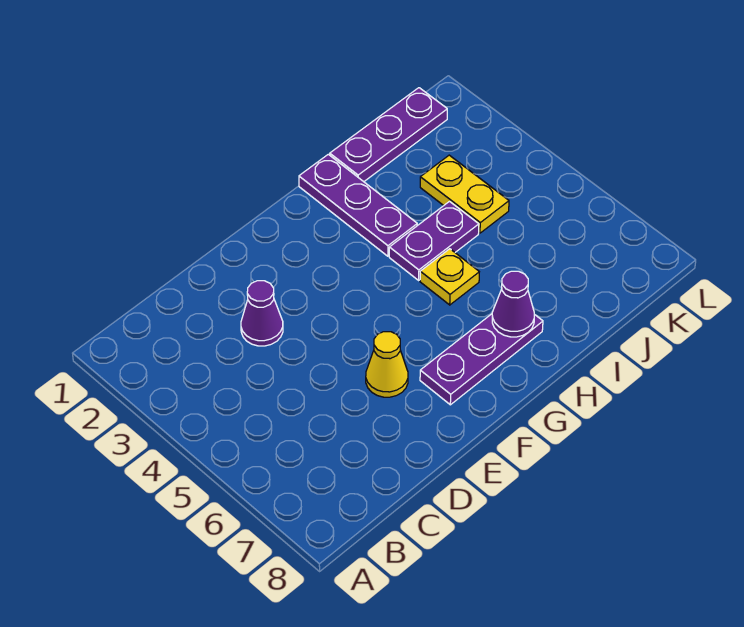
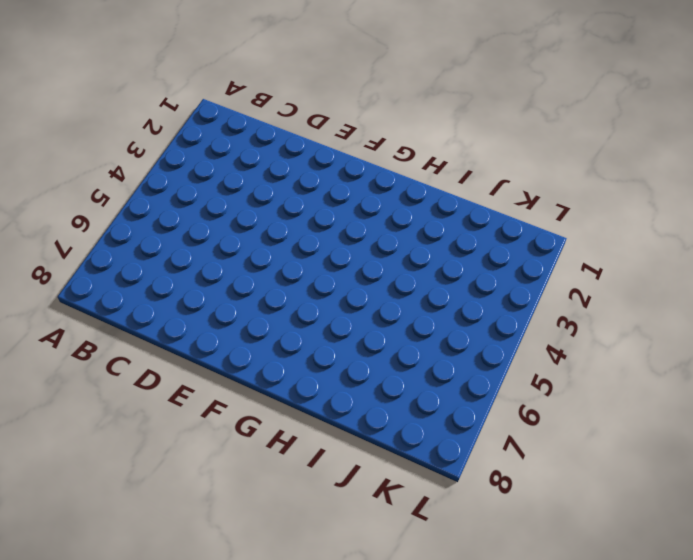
none -> purple 1x1 cone [241,281,283,346]
none -> yellow 1x1 cone [366,332,408,397]

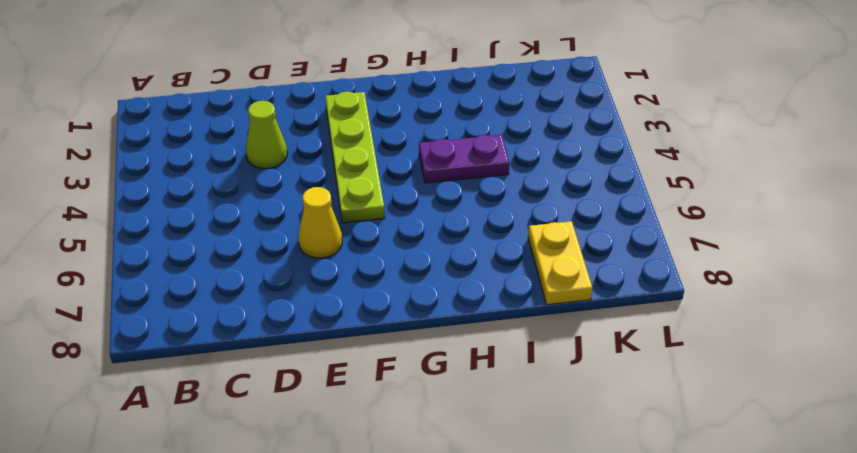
lime 1x1 cone [246,101,287,169] -> purple 1x1 cone [241,281,283,346]
lime 1x4 plate [325,92,385,223] -> none
yellow 1x2 plate [528,221,592,305] -> yellow 1x2 plate moved to [420,155,509,233]
none -> purple 1x3 plate [420,314,543,405]
none -> purple 1x3 plate [299,154,417,256]

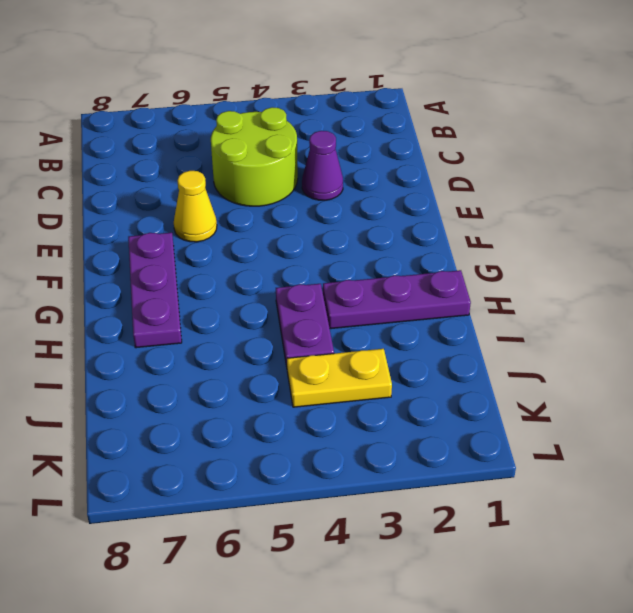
lime 2x2 round brick [211,107,298,206] -> none
none -> yellow 1x1 plate [420,249,479,305]
none -> purple 1x3 plate [330,88,447,182]

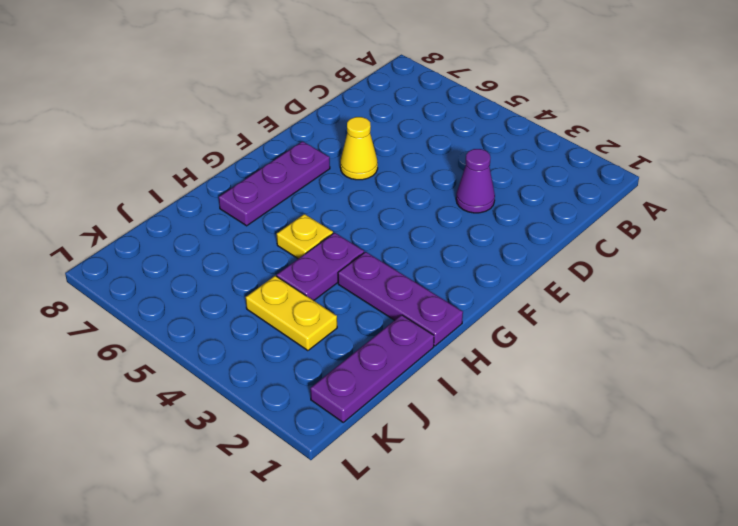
none -> purple 1x1 cone [492,271,534,337]

